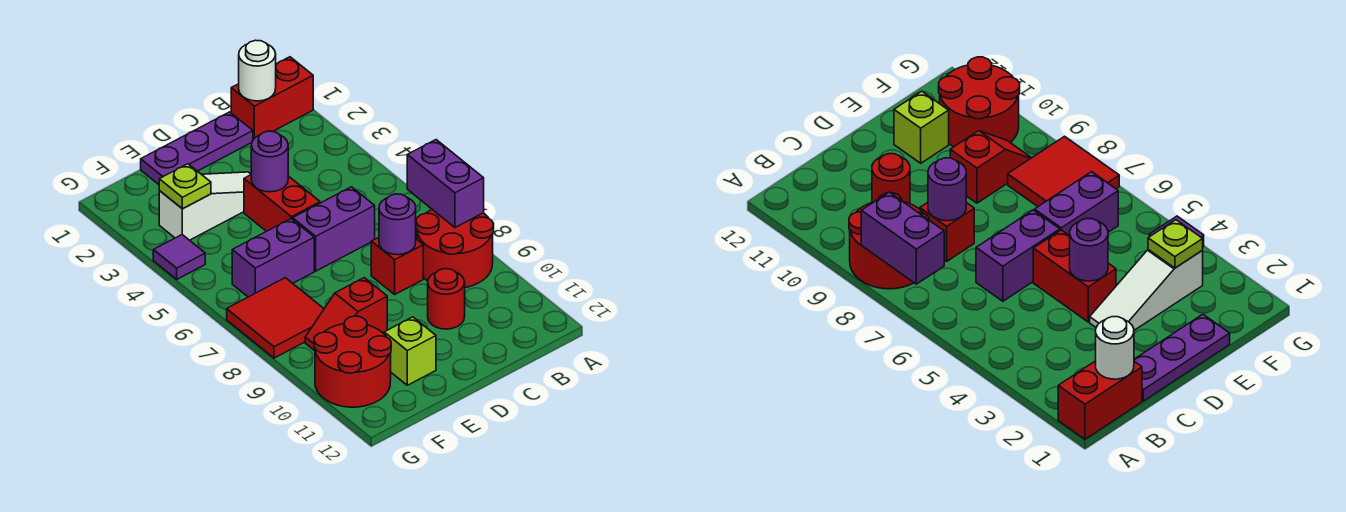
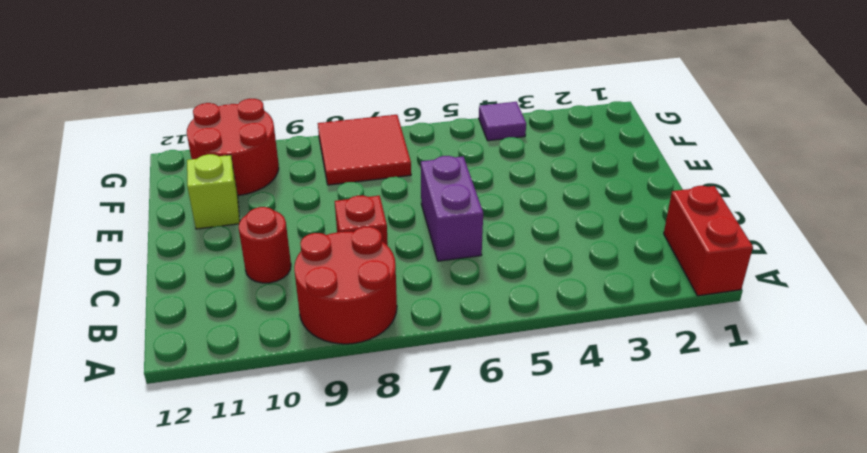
none -> purple 1x3 plate [141,112,253,184]
none -> white 1x3 slope [159,172,251,240]
none -> red 1x2 brick [244,175,320,231]

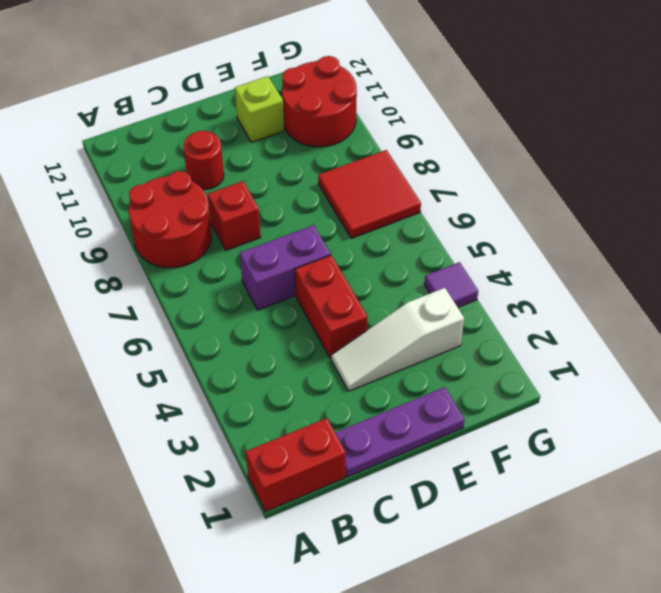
none -> purple 1x2 brick [232,219,314,297]
none -> red 1x2 slope [305,278,387,351]
none -> purple 1x2 brick [407,140,484,227]

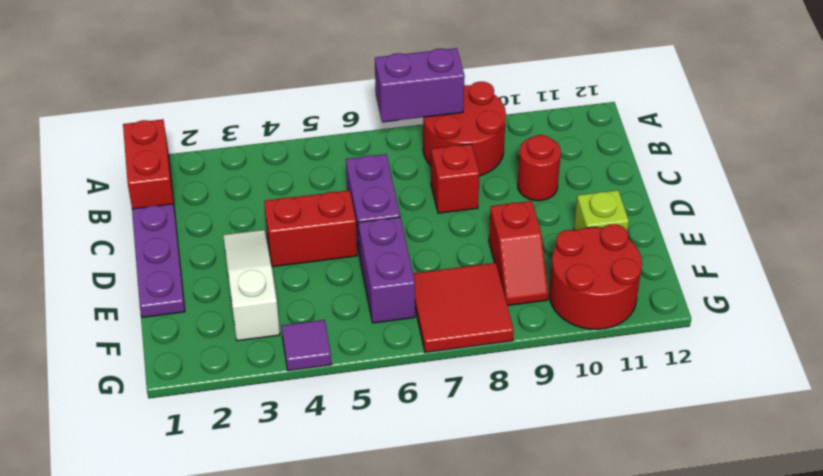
none -> white 1x1 round brick [239,40,276,101]
none -> purple 1x1 round brick [379,194,416,255]
none -> purple 1x1 round brick [251,131,288,192]

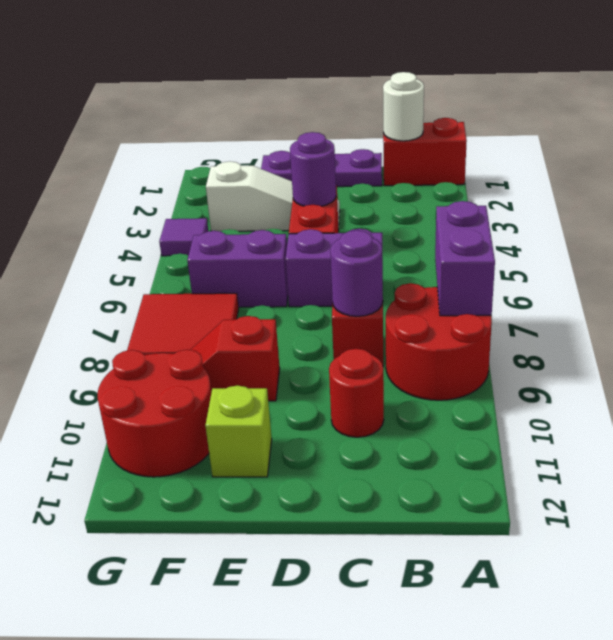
none -> lime 1x1 plate [159,164,211,209]

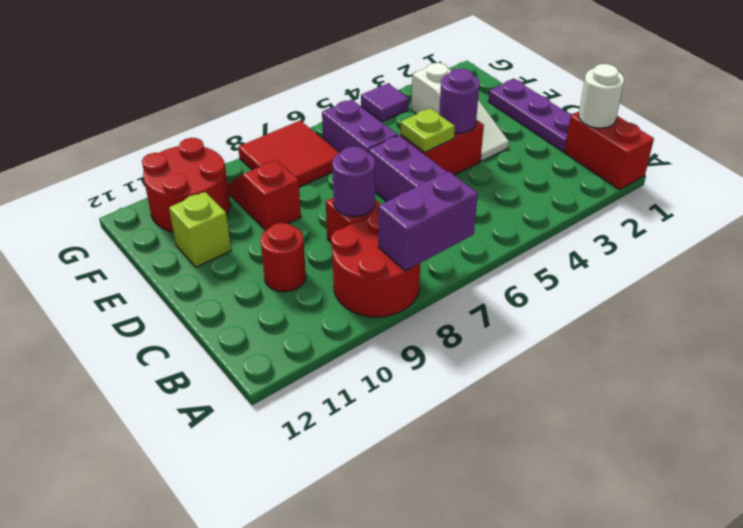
lime 1x1 plate [400,108,455,152] -> lime 1x1 plate moved to [159,164,211,209]

